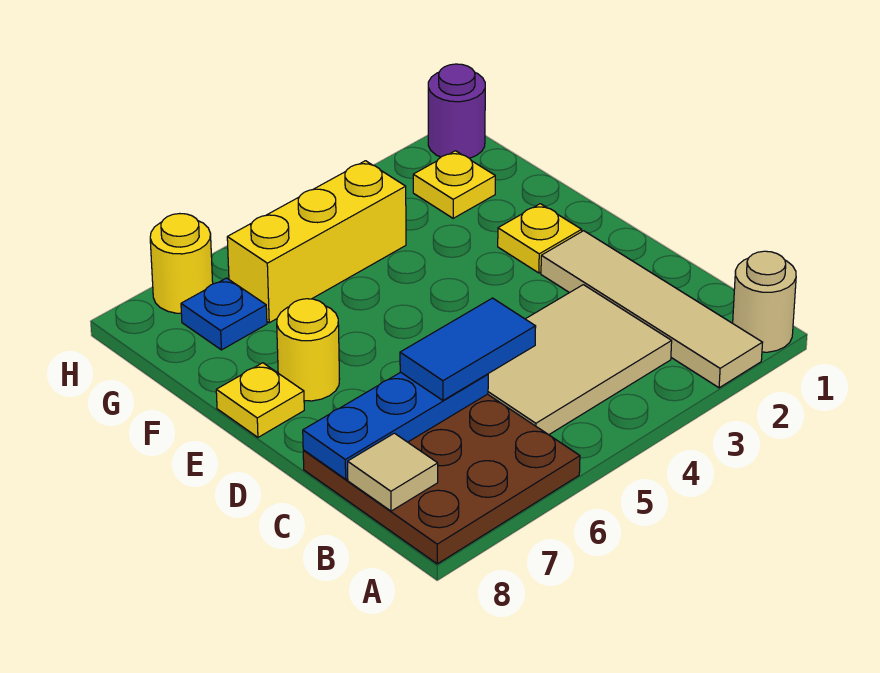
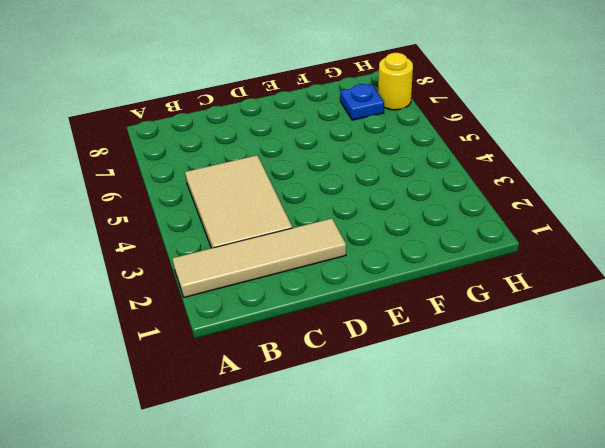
none -> tan 1x1 round brick [733,251,796,352]
none -> brown 3x3 plate [303,394,580,564]
none -> yellow 1x1 plate [498,204,582,273]

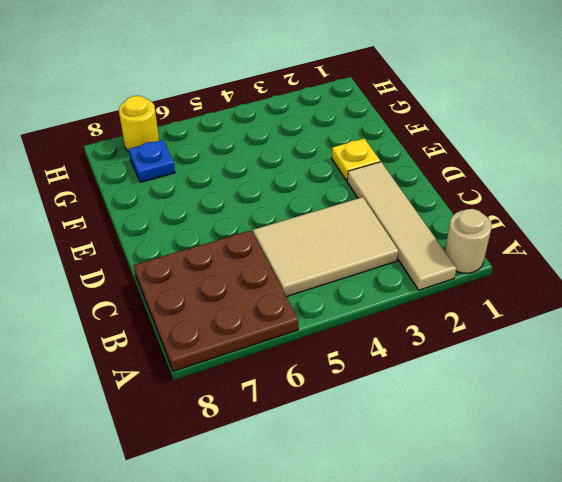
none -> yellow 1x1 round brick [277,299,339,401]
none -> yellow 1x1 plate [216,363,304,437]
none -> yellow 1x1 plate [413,151,495,218]

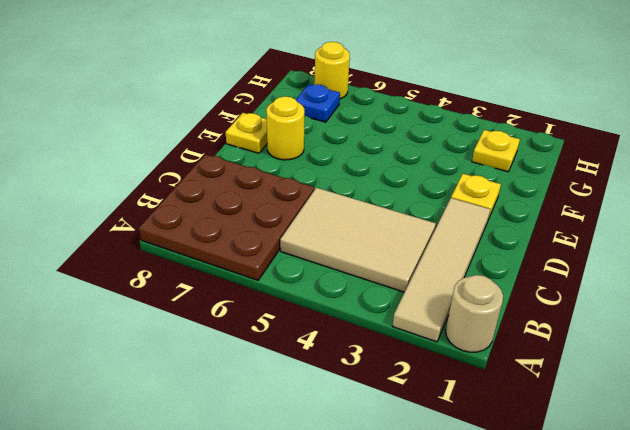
none -> yellow 1x3 brick [227,161,406,323]
none -> purple 1x1 round brick [428,64,485,158]
none -> tan 1x1 tile [348,433,438,511]

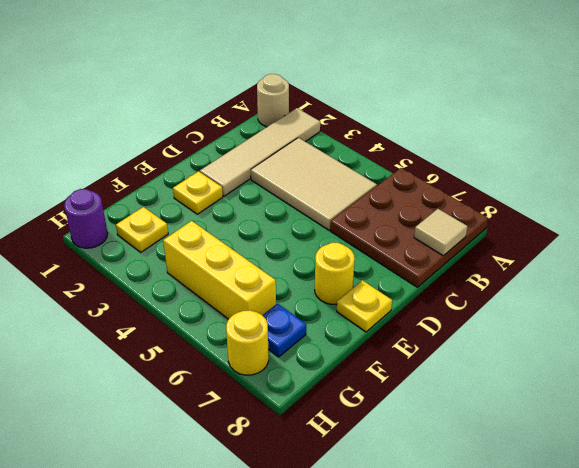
none -> blue 1x3 plate [303,372,488,479]
none -> blue 1x2 tile [400,298,536,400]

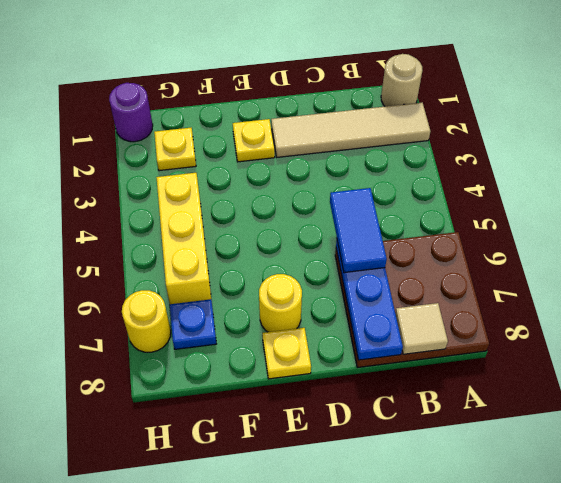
none -> tan 2x3 tile [488,285,672,435]

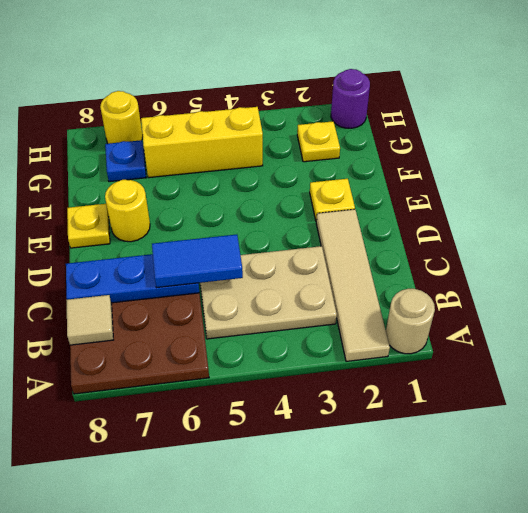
tan 2x3 plate [200,246,337,339] -> tan 2x3 tile [488,285,672,435]

